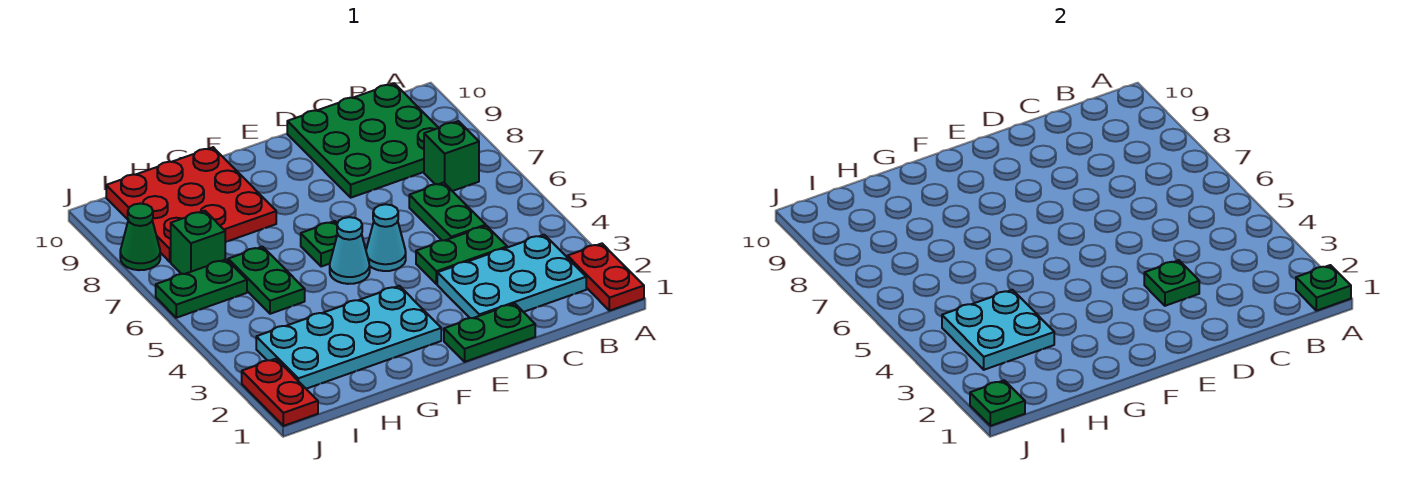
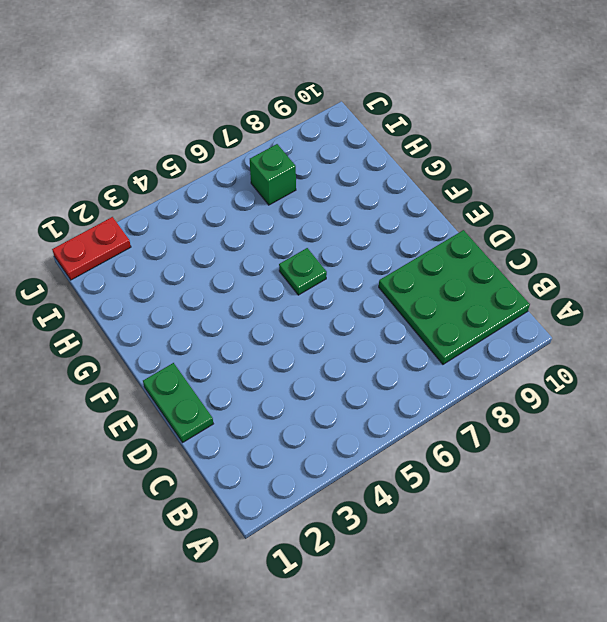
none -> red 1x2 plate [568,244,644,311]
none -> cyan 2x3 plate [437,235,586,318]
none -> green 1x1 brick [424,121,479,191]

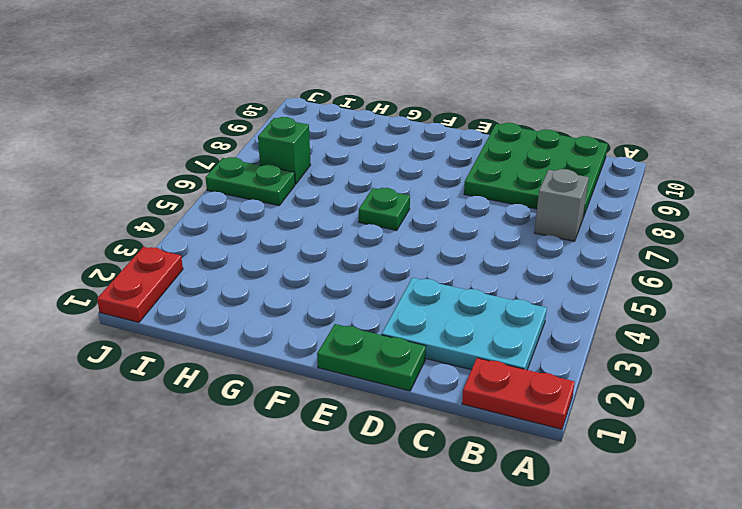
red 1x2 plate [462,358,575,429] -> red 1x2 plate turned to [568,244,644,311]
grey 1x1 brick [534,169,589,241] -> green 1x1 brick [424,121,479,191]
none -> green 1x2 plate [416,226,507,284]
none -> green 1x2 plate [409,183,486,240]
none -> cyan 1x1 cone [366,204,406,271]

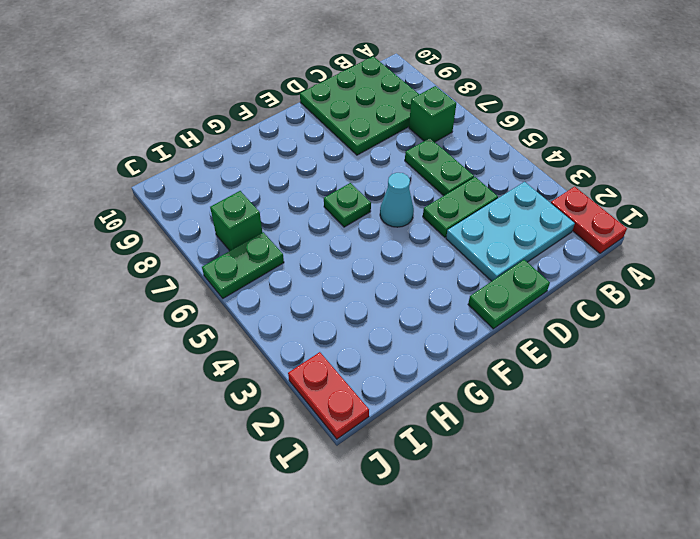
none -> cyan 2x4 plate [256,286,441,389]
none -> cyan 1x1 cone [330,217,370,284]
none -> red 3x3 plate [106,147,276,262]

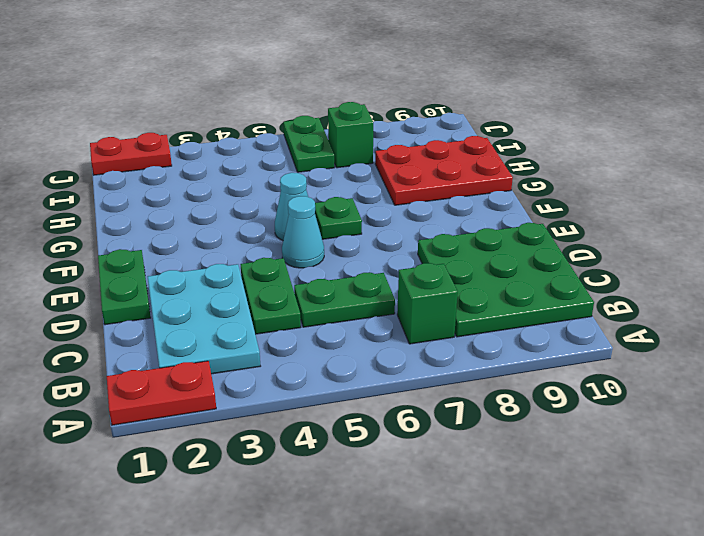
red 2x3 plate [375,136,513,205] -> red 3x3 plate [106,147,276,262]
none -> cyan 2x4 plate [256,286,441,389]
none -> green 1x2 plate [228,247,305,314]
none -> green 1x1 cone [120,204,160,270]

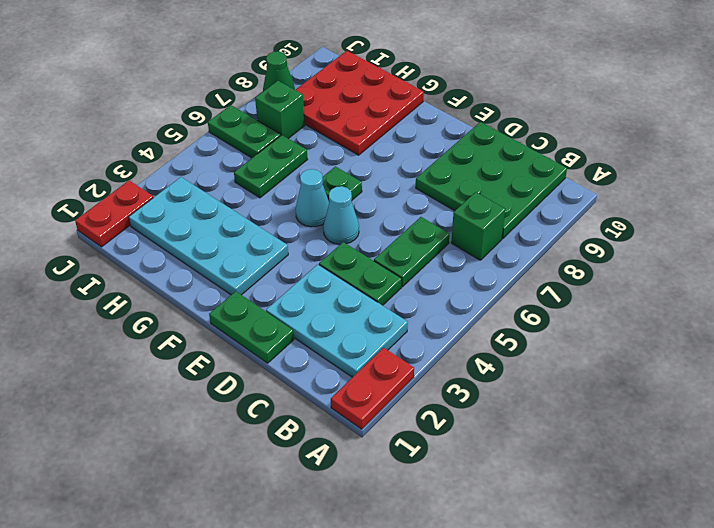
none -> green 1x1 plate [1296,265,1351,311]
none -> green 1x1 plate [1144,260,1199,306]
none -> cyan 2x2 plate [942,290,1054,370]

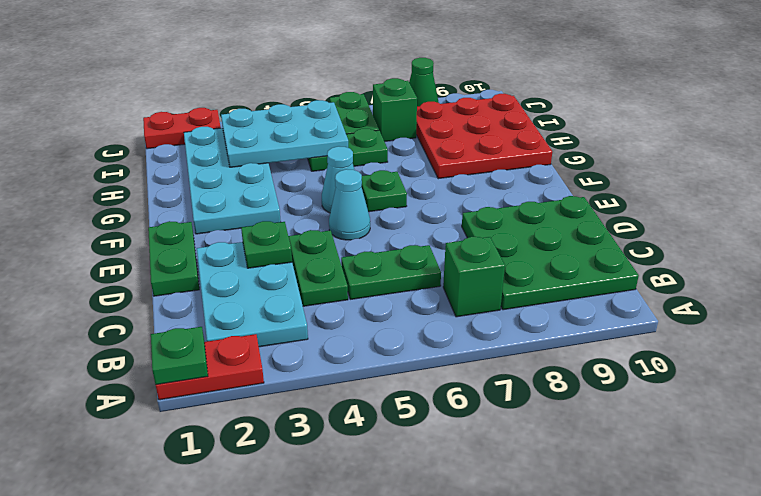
cyan 2x3 plate [221,100,348,167] -> cyan 2x2 plate [942,290,1054,370]
none -> green 1x1 plate [970,380,1025,426]

